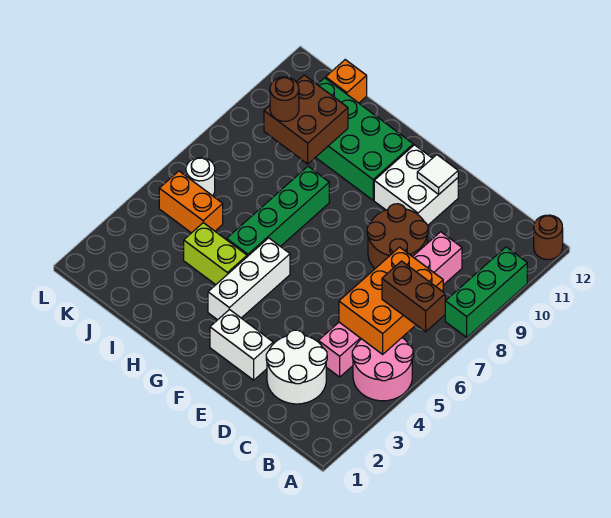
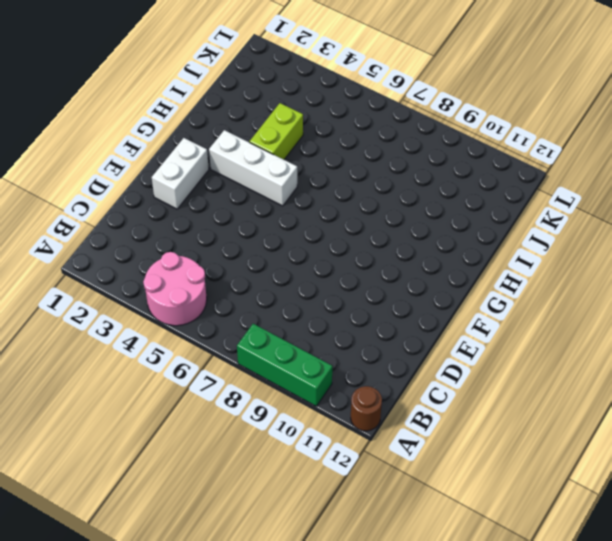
none -> white 2x2 round brick [266,330,327,404]
none -> pink 1x6 brick [318,232,462,377]
none -> brown 2x2 round brick [367,204,428,268]

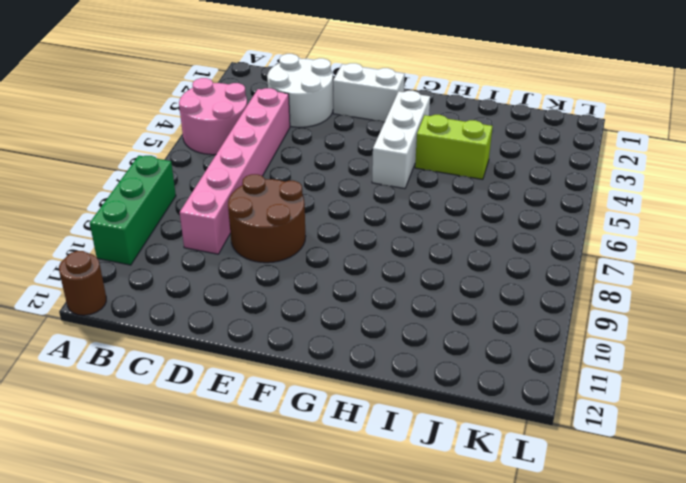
none -> white 2x2 brick [374,145,458,225]
none -> green 2x4 brick [316,78,413,200]
none -> green 1x4 brick [227,166,329,257]

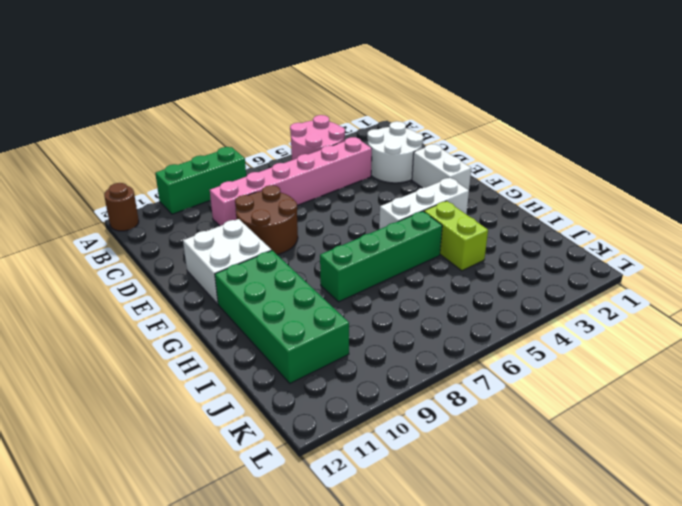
none -> orange 1x2 brick [159,171,223,233]
none -> orange 1x1 brick [326,60,367,103]
none -> white 1x1 round brick [186,157,215,196]

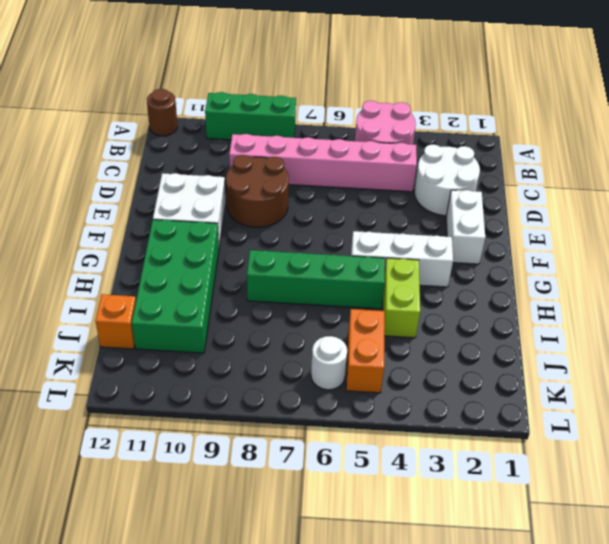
none -> orange 2x3 brick [339,247,443,354]
none -> white 1x1 tile [417,155,458,195]
none -> brown 2x2 brick [264,75,348,164]

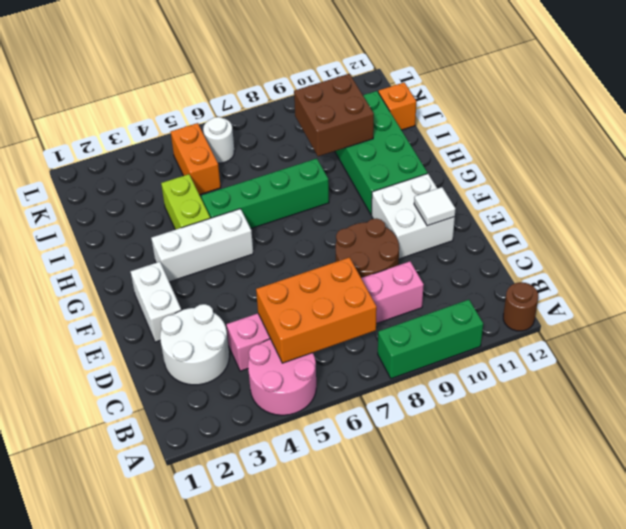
none -> brown 1x2 brick [382,261,445,332]
none -> brown 1x1 round brick [270,77,299,121]

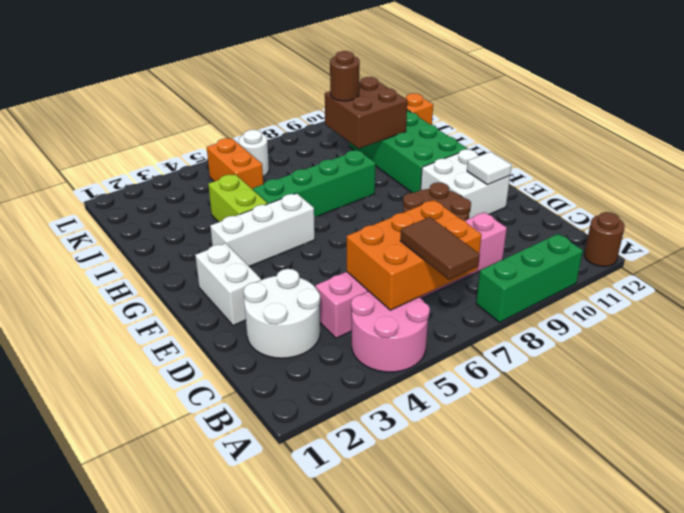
brown 1x2 tile [400,217,480,280] -> brown 1x2 brick [382,261,445,332]

